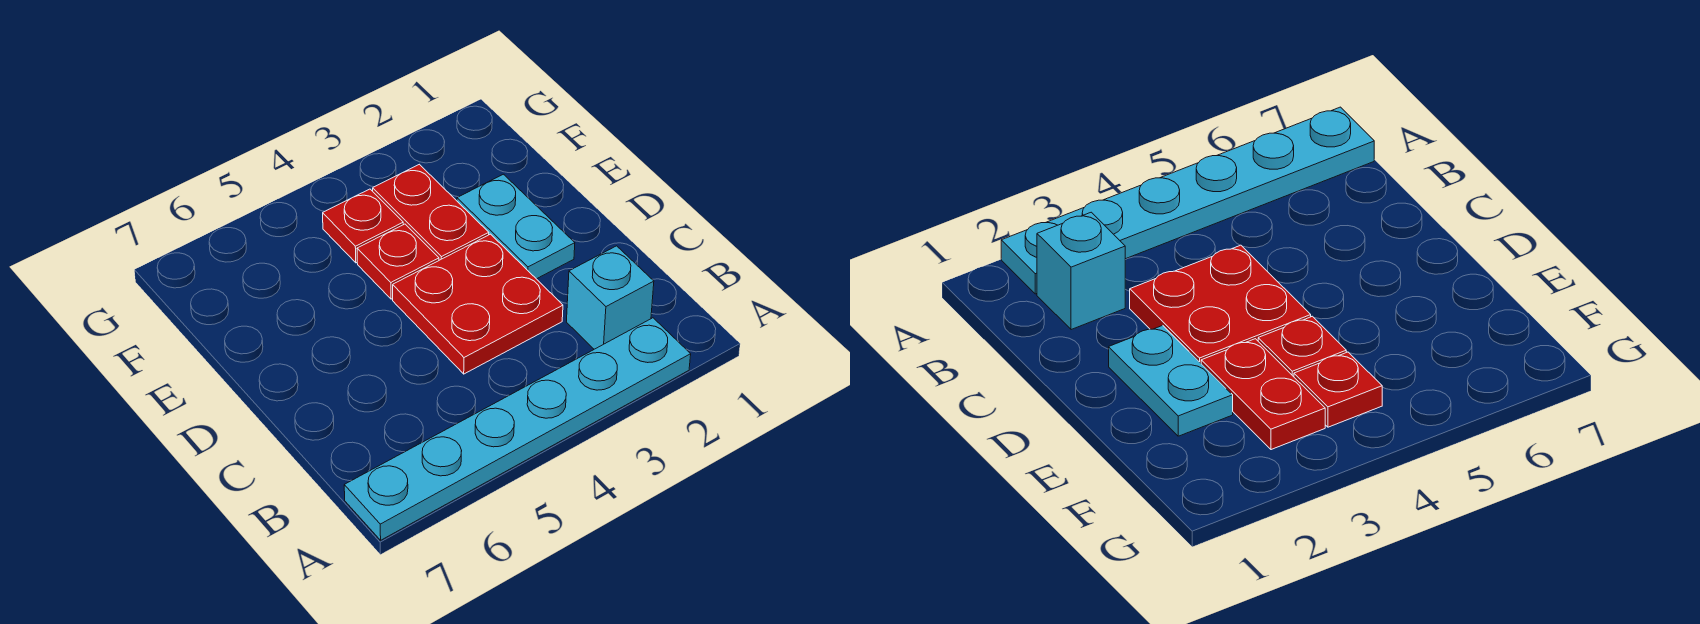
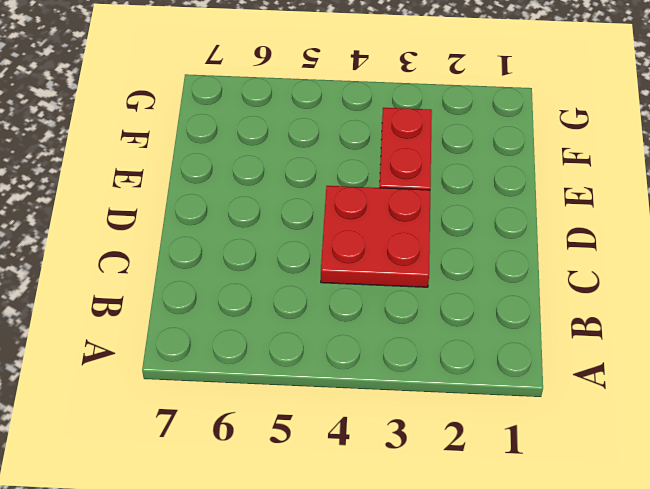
none -> cyan 1x6 plate [344,318,691,540]
none -> cyan 1x1 brick [567,246,654,349]

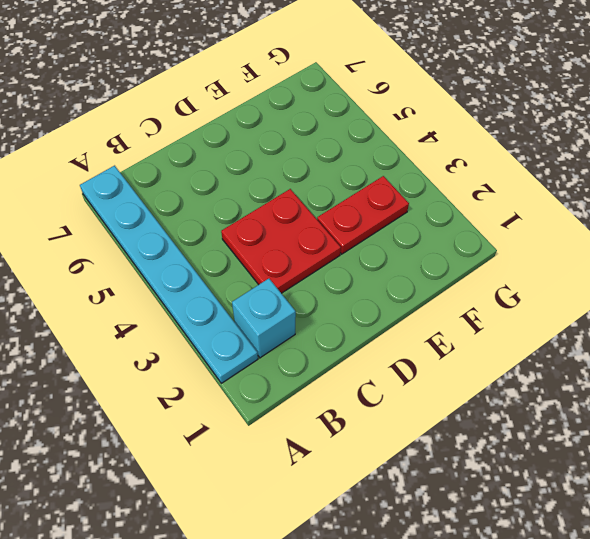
none -> cyan 1x2 plate [457,174,575,279]
none -> red 1x1 plate [357,224,439,299]

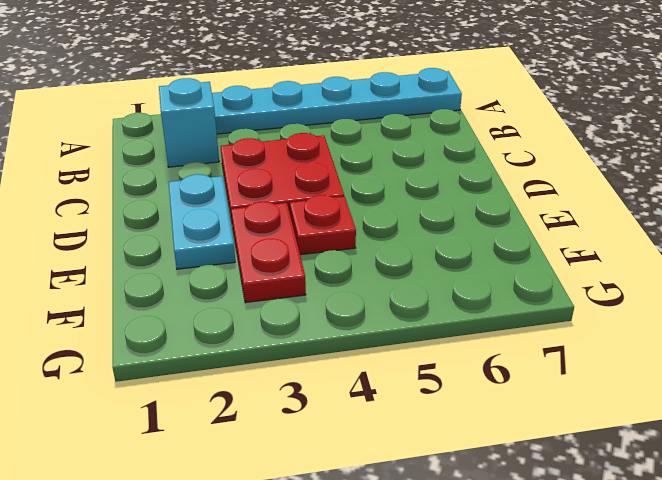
none -> red 1x1 plate [323,189,403,263]

